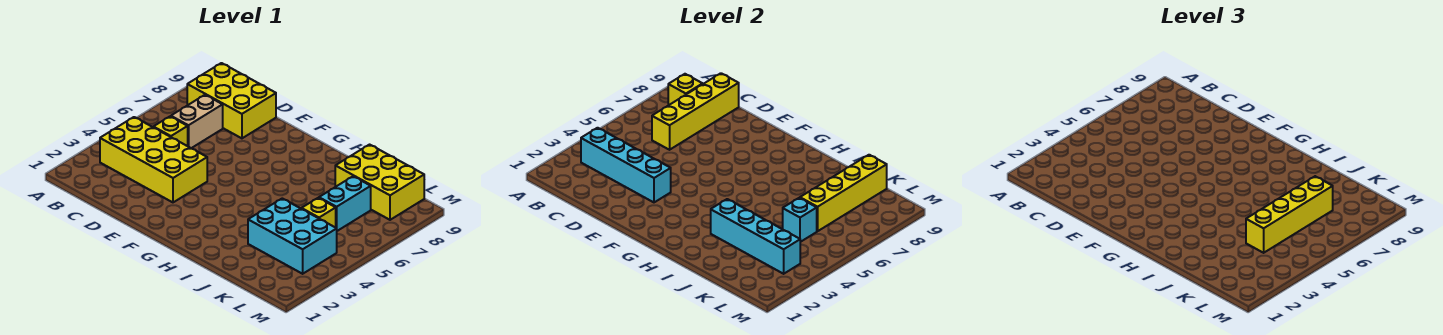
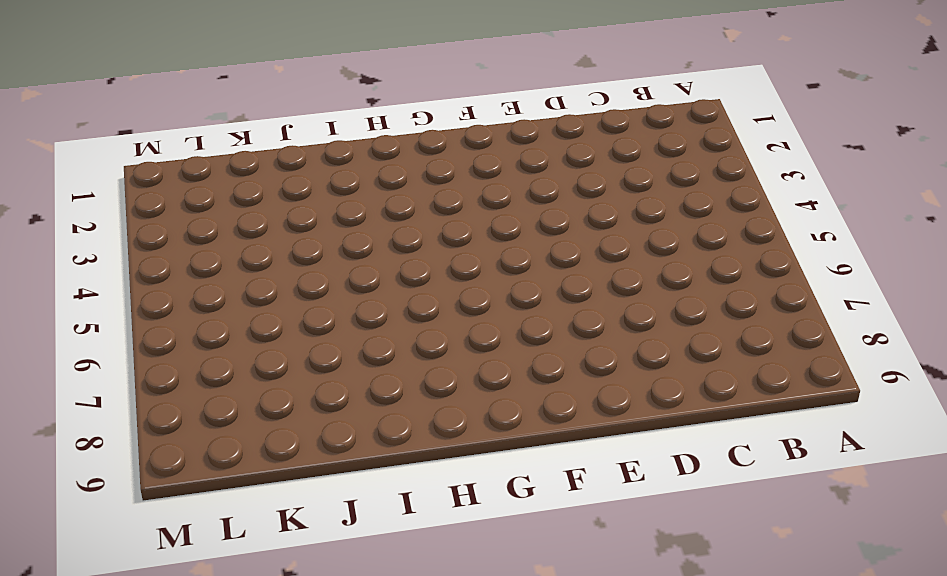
none -> yellow 2x4 brick [100,117,207,202]
none -> yellow 2x3 brick [187,63,276,138]
none -> yellow 1x1 brick [153,116,188,146]

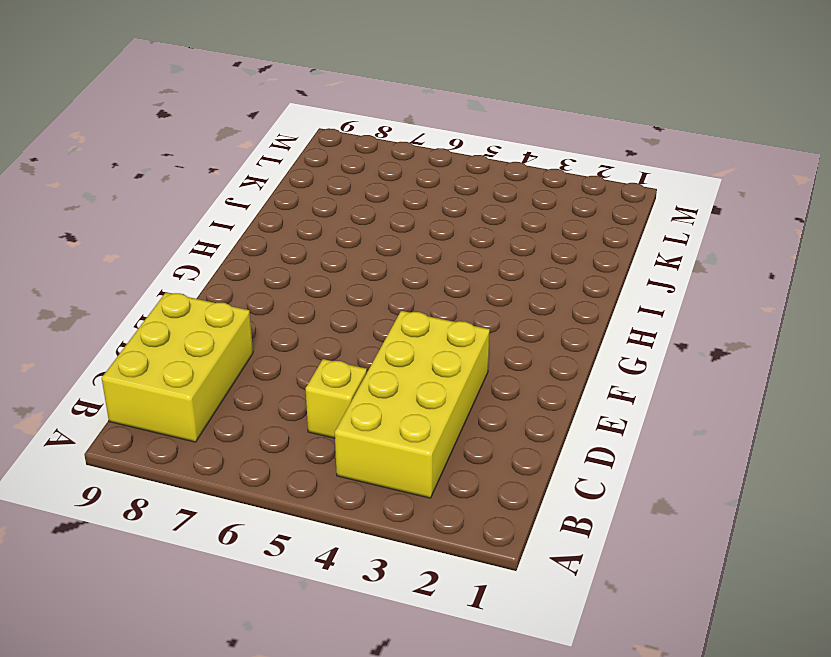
none -> tan 1x2 brick [171,95,223,148]
none -> cyan 2x3 brick [248,198,337,274]
none -> yellow 2x3 brick [335,145,424,220]

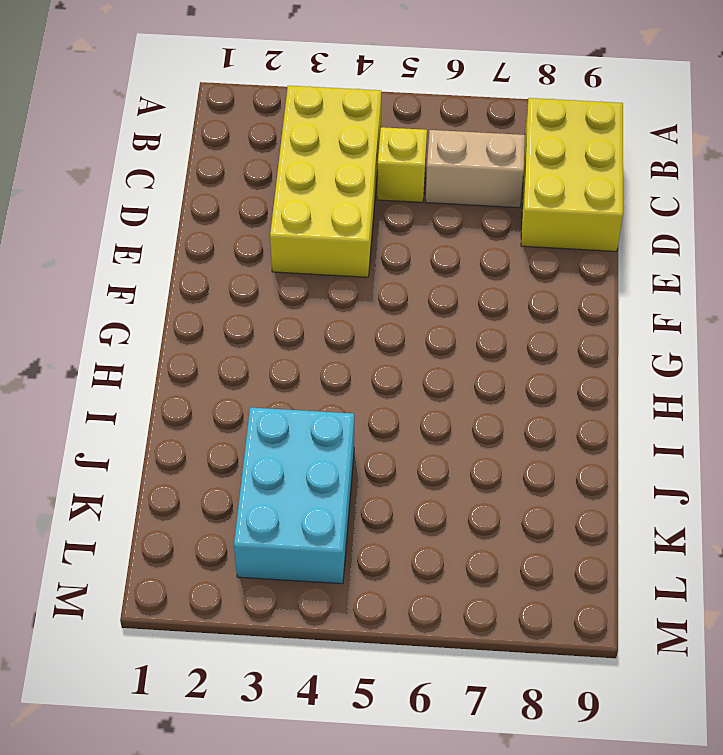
none -> yellow 2x3 brick [335,145,424,220]
none -> yellow 1x1 brick [302,198,336,227]
none -> cyan 1x2 brick [319,176,371,231]

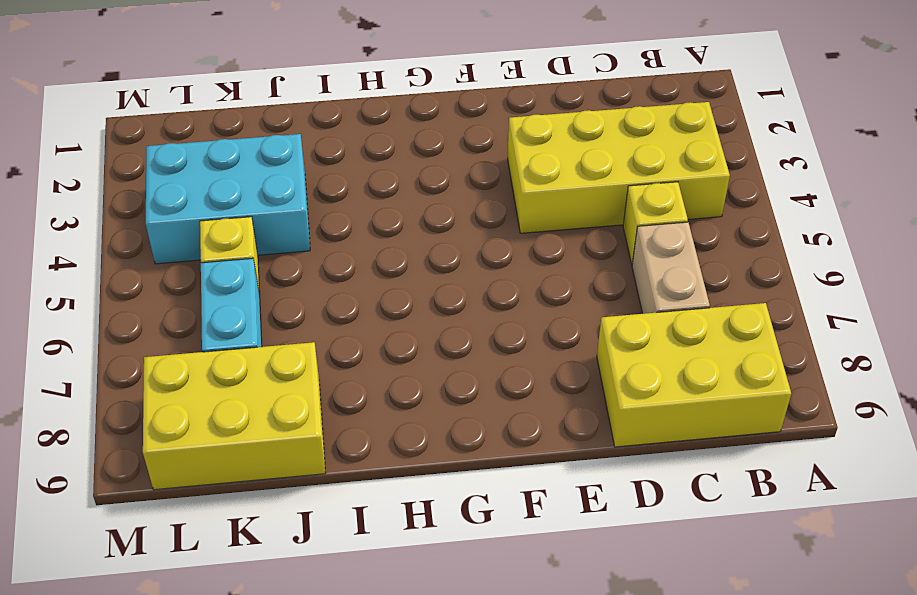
none -> cyan 1x4 brick [581,128,671,202]
none -> yellow 1x1 brick [668,74,702,105]
none -> yellow 1x4 brick [652,73,739,150]

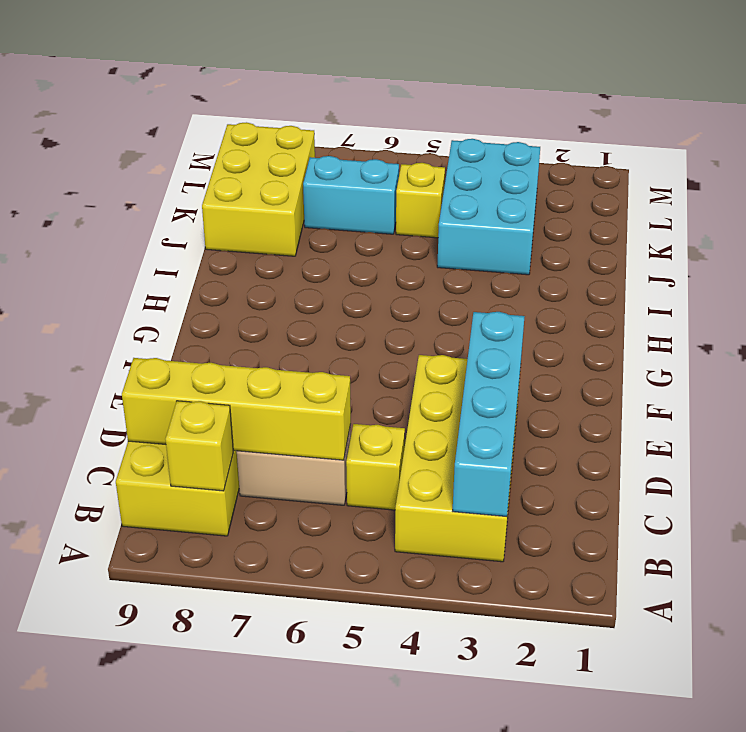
none -> cyan 1x4 brick [711,199,800,274]
none -> cyan 1x1 brick [783,198,817,242]
none -> yellow 1x4 brick [800,155,887,231]

